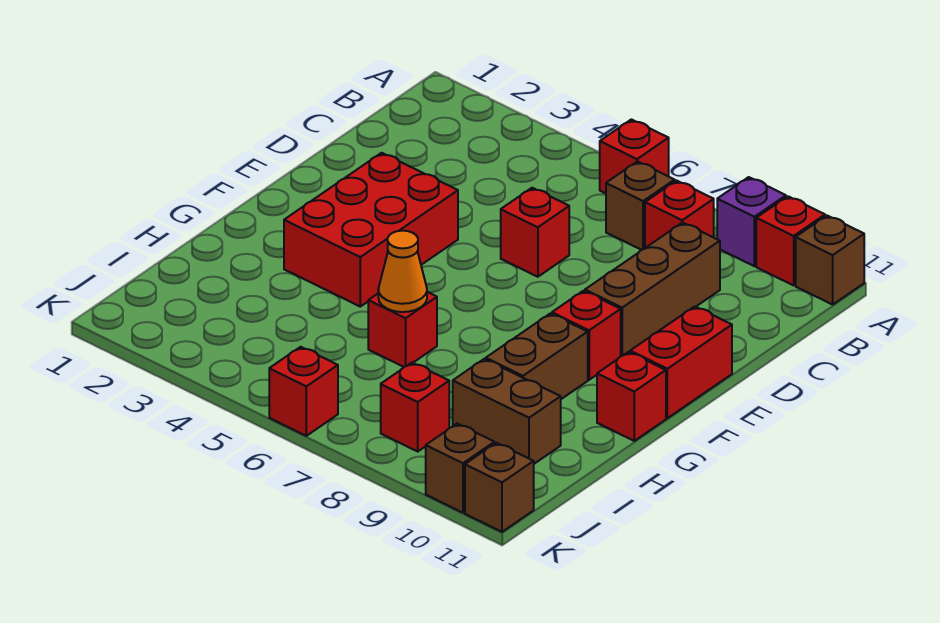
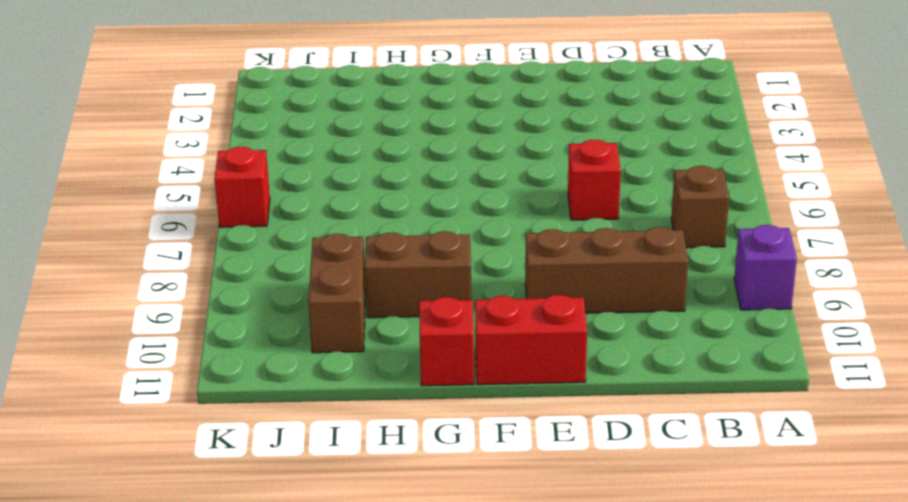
none -> red 1x1 brick [600,119,669,193]
none -> red 1x1 brick [756,196,825,285]
none -> brown 1x1 brick [796,216,864,305]

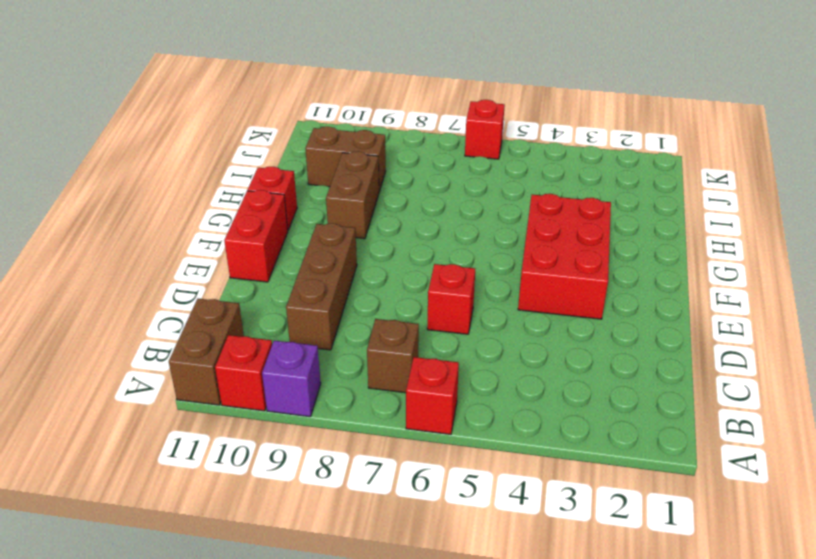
brown 1x2 brick [169,299,244,405] -> brown 1x1 brick [796,216,864,305]
none -> red 1x1 brick [645,181,714,248]
none -> red 1x1 brick [552,291,621,380]
none -> red 1x1 brick [368,292,437,367]

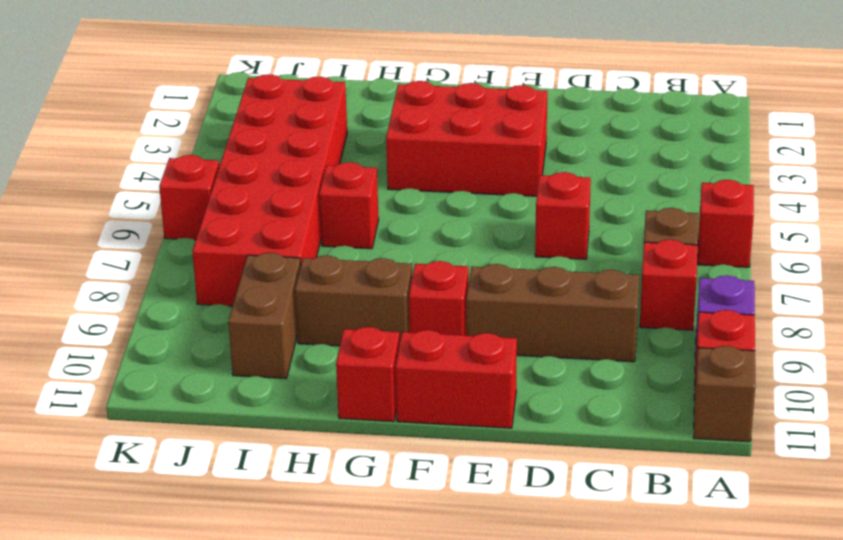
red 2x6 brick [192,74,347,306] -> red 1x1 brick [381,363,449,451]
none -> brown 1x1 brick [426,424,494,513]
none -> brown 1x1 brick [465,443,534,532]
none -> orange 1x1 cone [378,231,427,312]

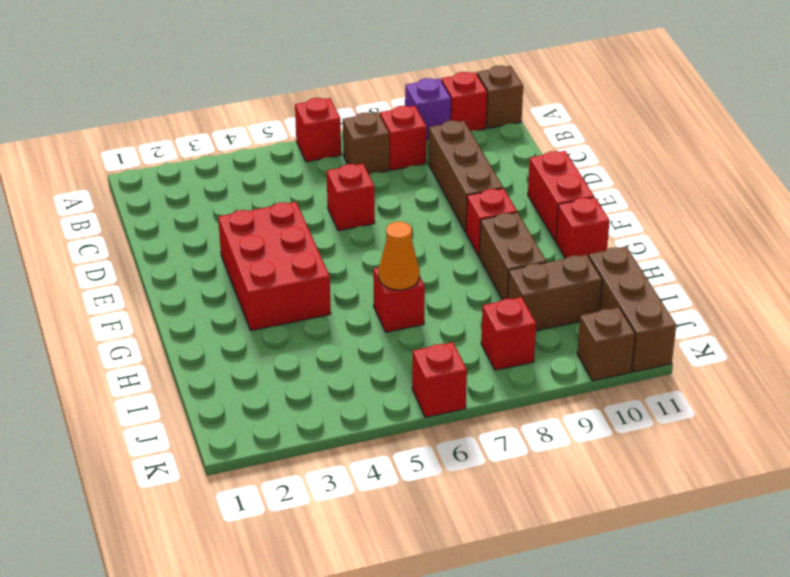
brown 1x3 brick [589,247,676,372] -> brown 1x1 brick [465,443,534,532]

